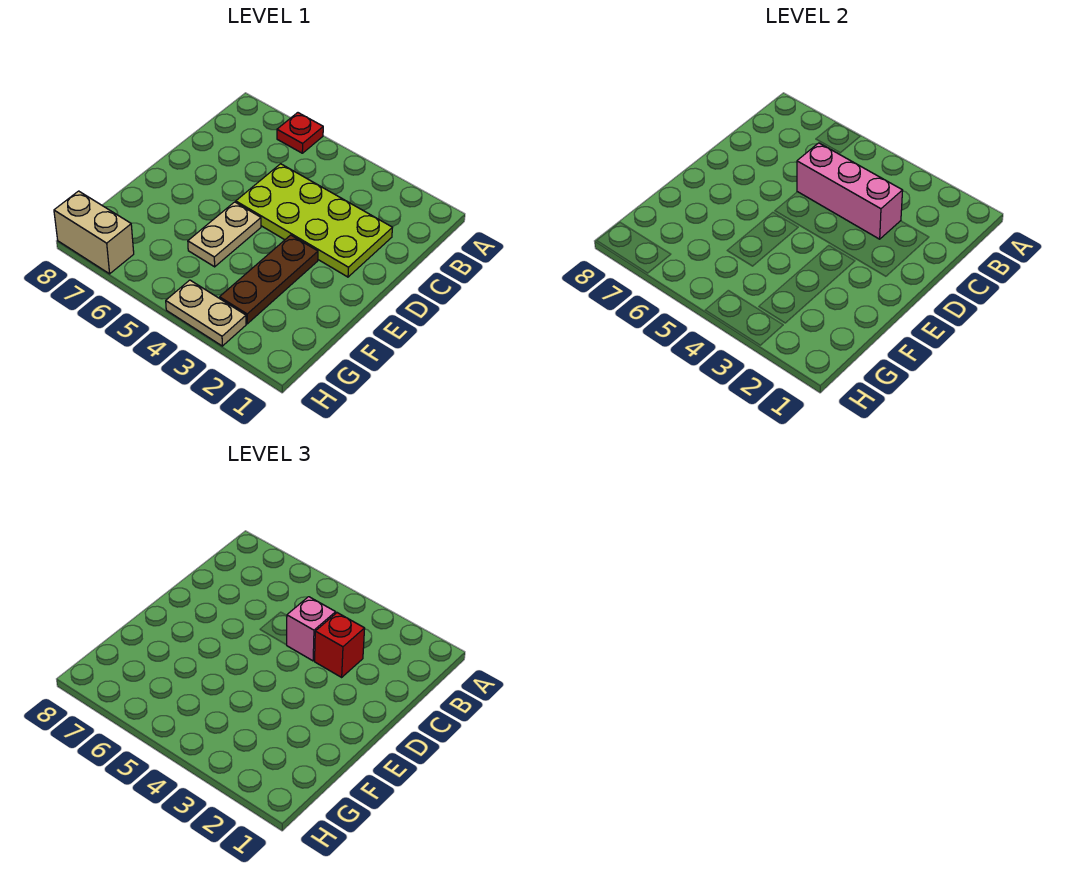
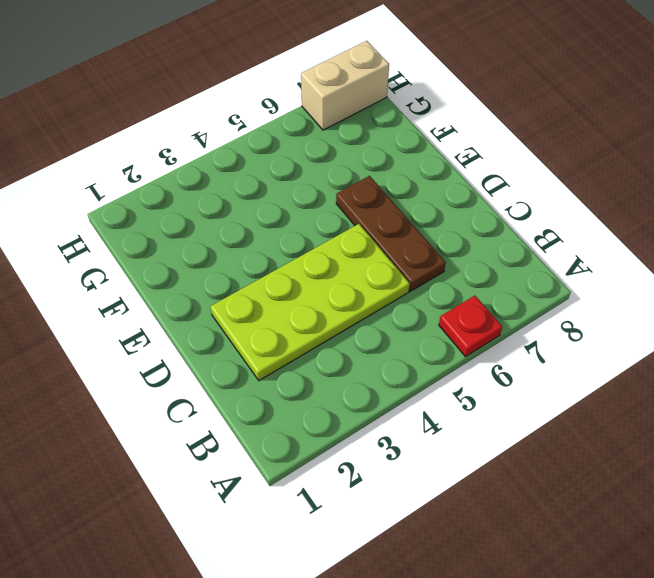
brown 1x3 plate [336,176,446,291] -> brown 1x3 plate moved to [220,235,318,324]
none -> tan 1x2 plate [188,202,261,267]
none -> tan 1x2 plate [166,280,246,346]

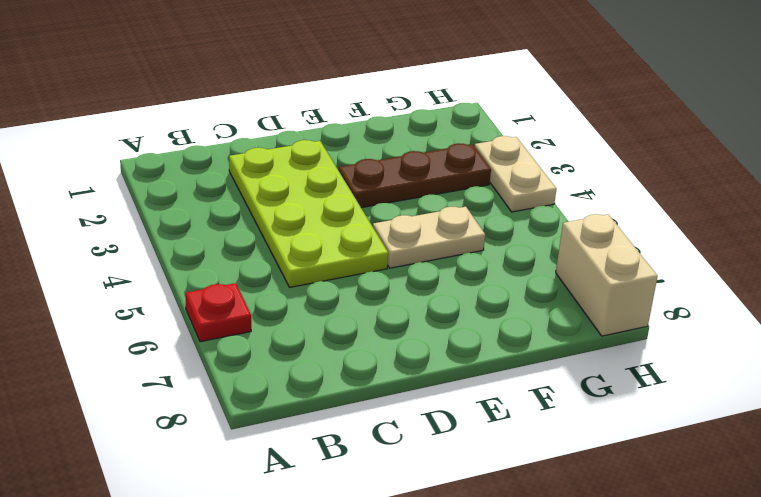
none -> pink 1x3 brick [797,143,903,239]
none -> red 1x1 brick [315,613,365,677]

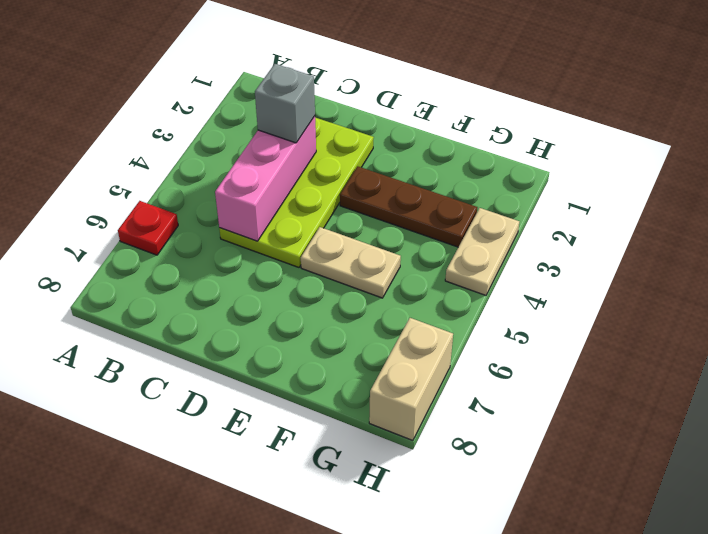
grey 1x1 brick [255,64,315,143] -> red 1x1 brick [315,613,365,677]
none -> pink 1x1 brick [287,597,336,661]

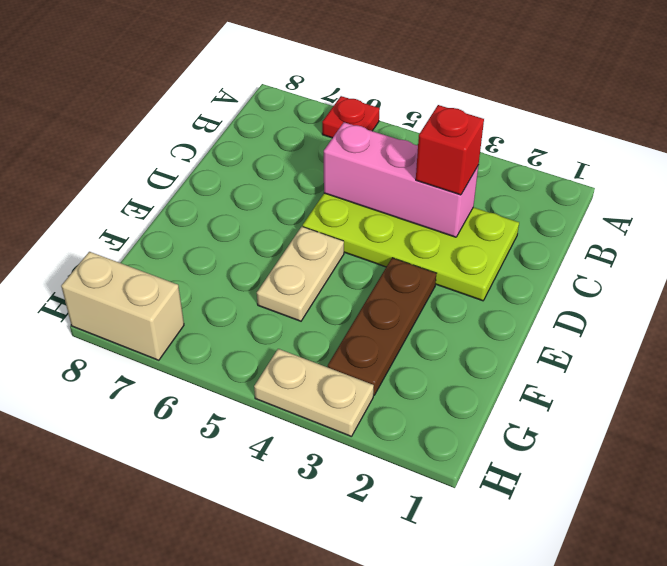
none -> pink 1x1 brick [287,597,336,661]

